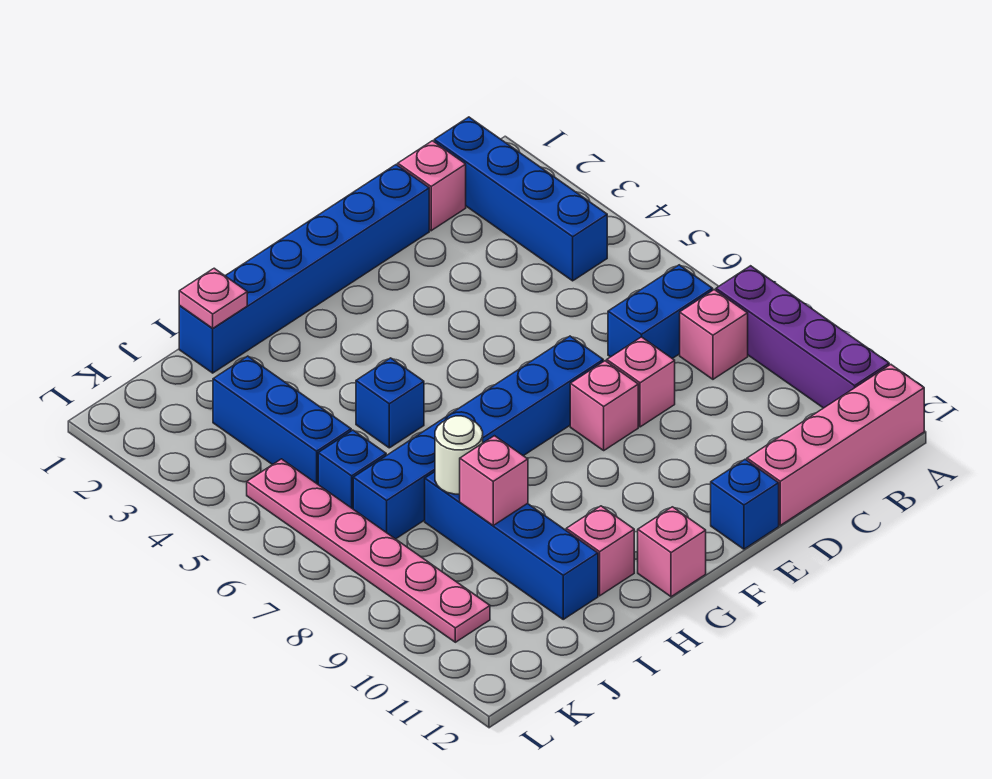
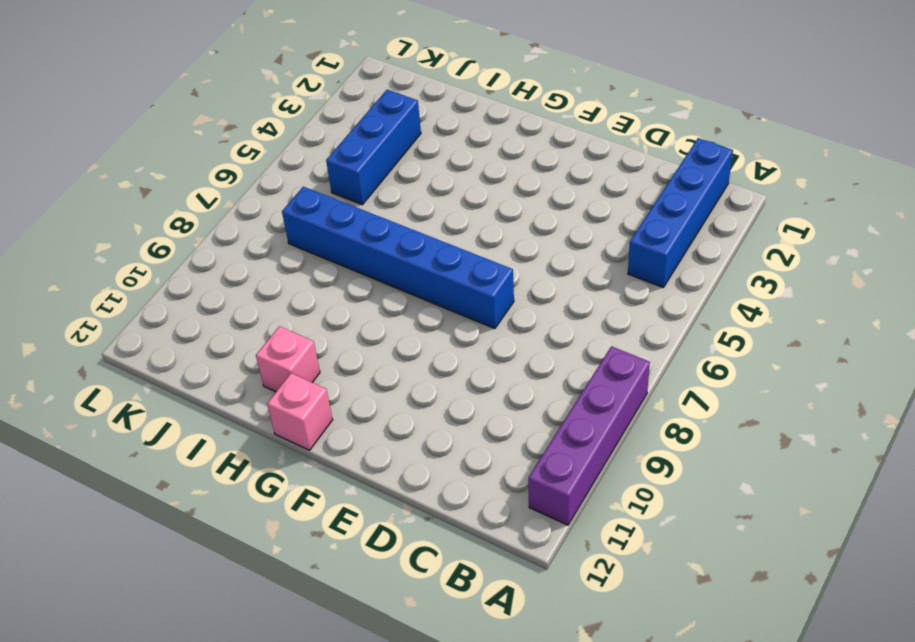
none -> pink 1x4 brick [747,365,924,525]
none -> blue 1x2 brick [608,265,713,359]
none -> pink 1x1 brick [680,290,748,379]

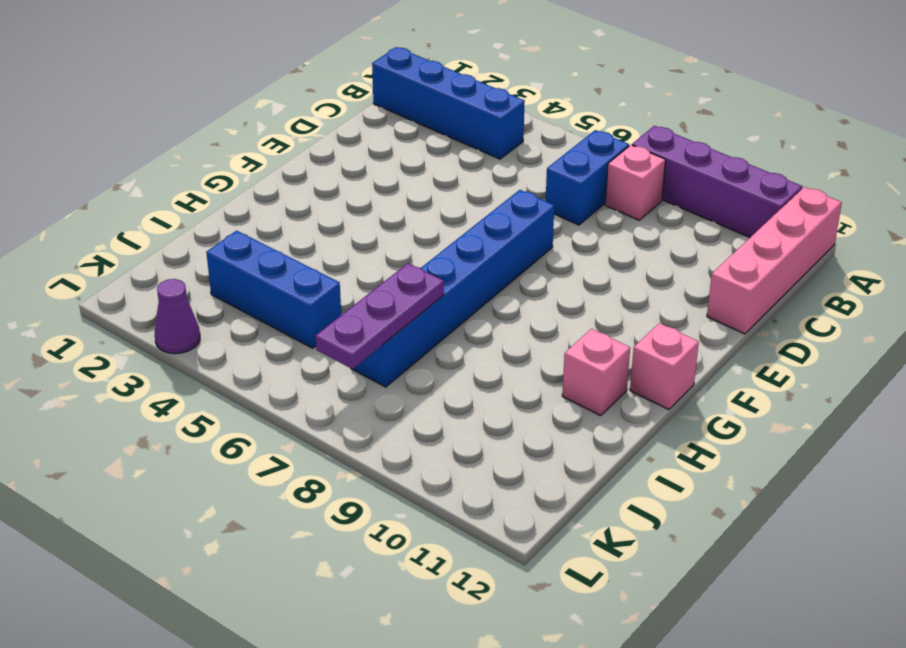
purple 1x3 plate [316,263,444,369] -> none
purple 1x1 cone [155,279,200,354] -> none
none -> pink 1x1 brick [398,141,466,231]
none -> blue 1x6 brick [179,165,429,373]
none -> pink 1x1 brick [607,337,675,427]

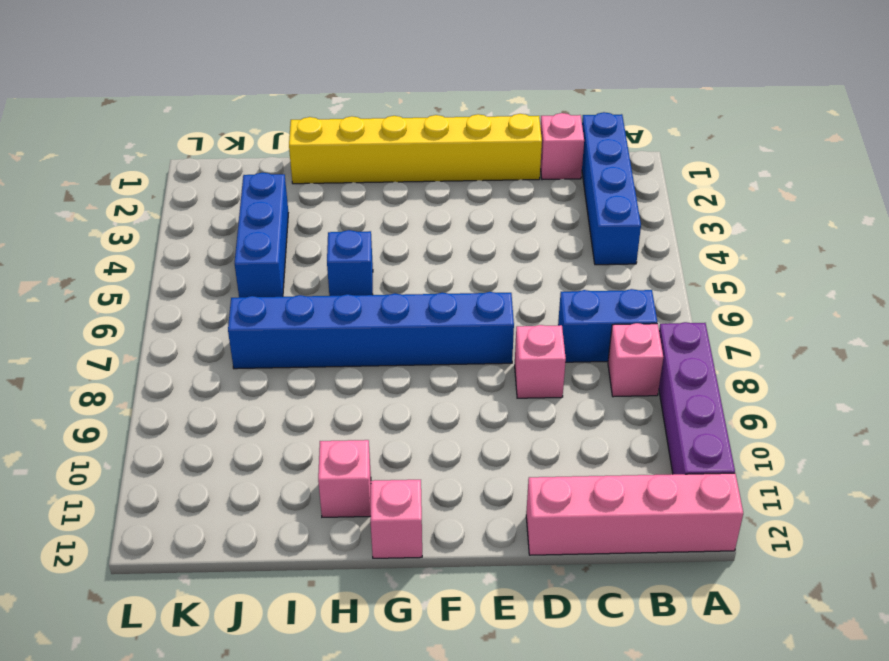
yellow 1x6 brick [289,114,542,184] -> blue 1x6 brick [179,165,429,373]
none -> pink 1x1 brick [570,361,638,450]
none -> blue 1x1 brick [711,459,779,549]
none -> blue 1x4 brick [425,472,598,619]

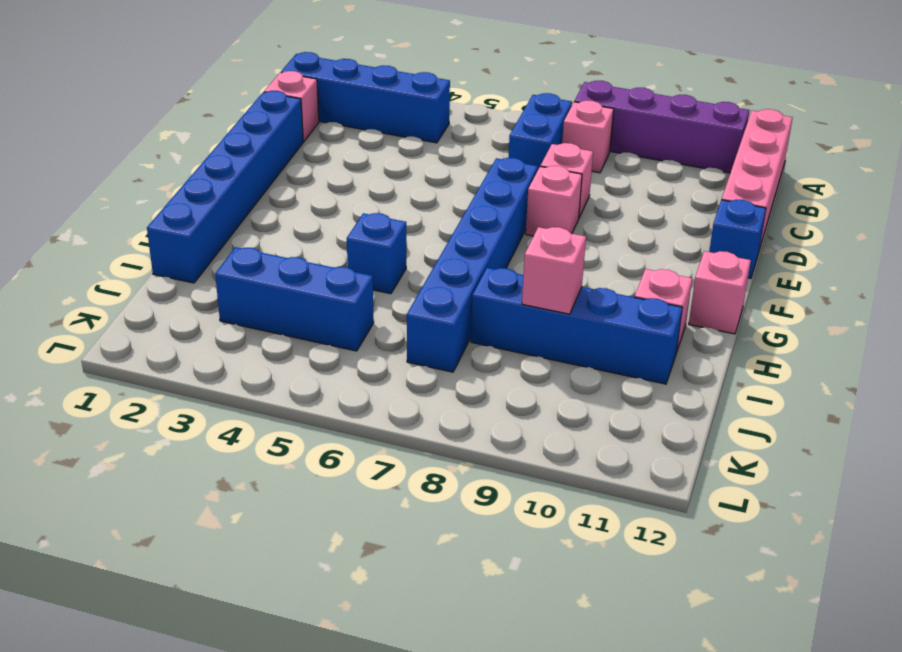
none -> blue 1x1 brick [318,430,386,509]
none -> pink 1x6 plate [247,459,490,642]
none -> pink 1x1 plate [179,268,247,328]

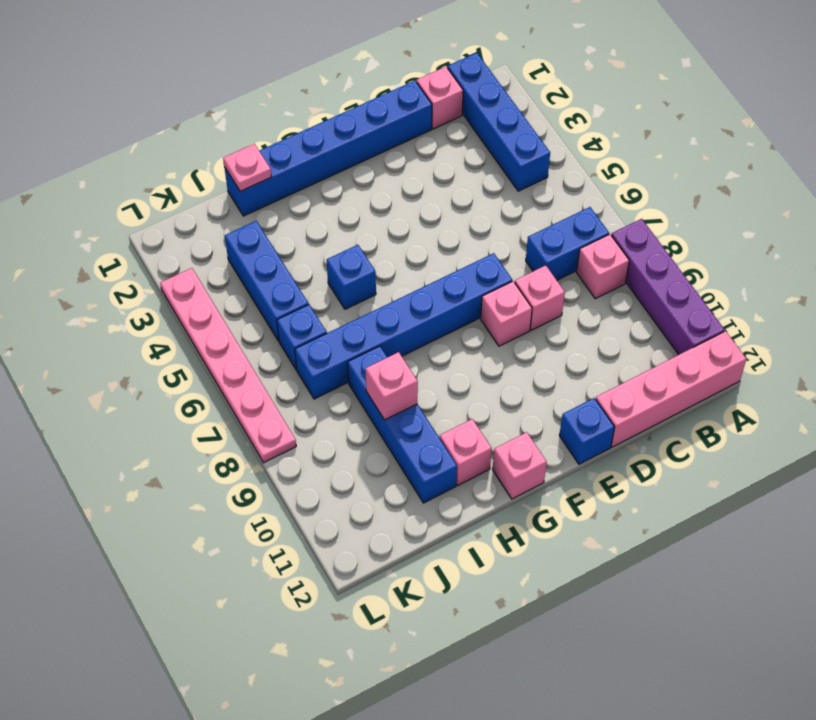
pink 1x6 plate [160,268,296,463] -> pink 1x6 plate moved to [247,459,490,642]
none -> white 1x1 round brick [435,416,483,494]

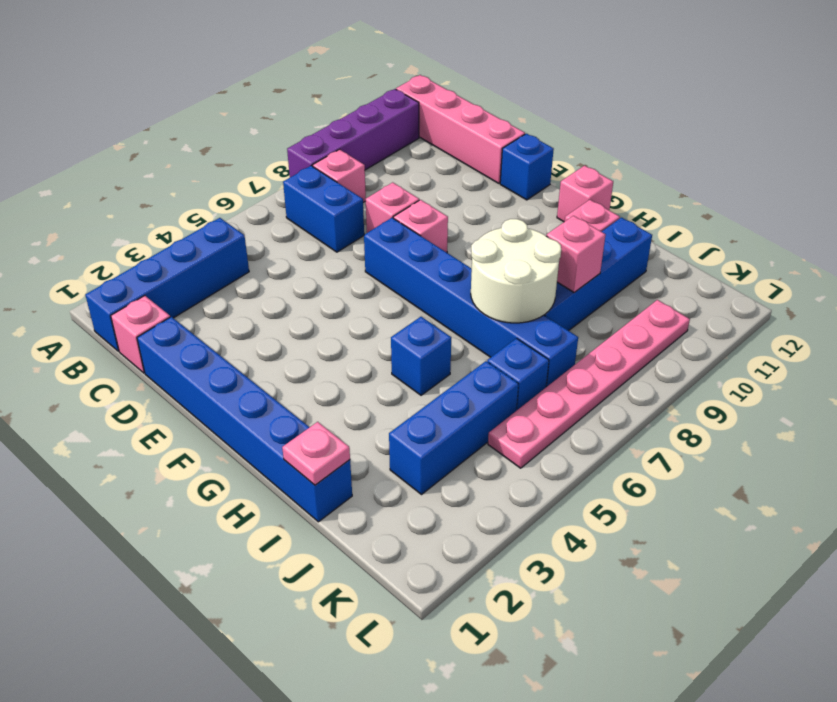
white 2x2 round brick [471,219,561,323] -> white 1x1 round brick [435,416,483,494]

